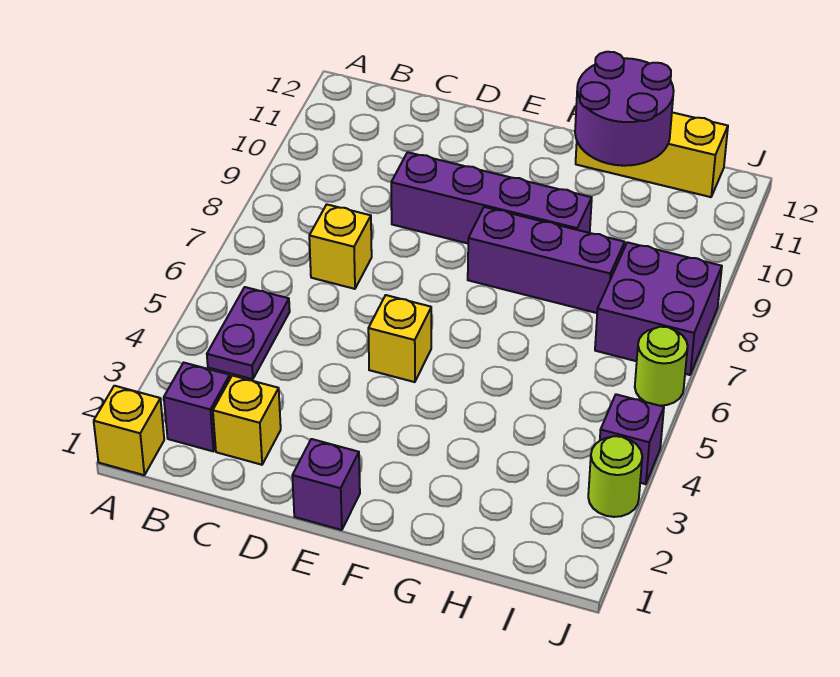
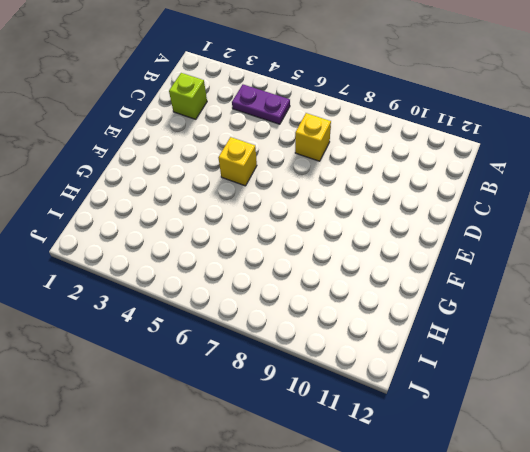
lime 1x1 brick [169,73,207,119] -> yellow 1x1 brick [213,375,281,465]
none -> yellow 1x1 brick [94,386,164,475]
none -> purple 1x1 brick [164,363,230,451]
none -> purple 1x4 brick [391,152,592,243]

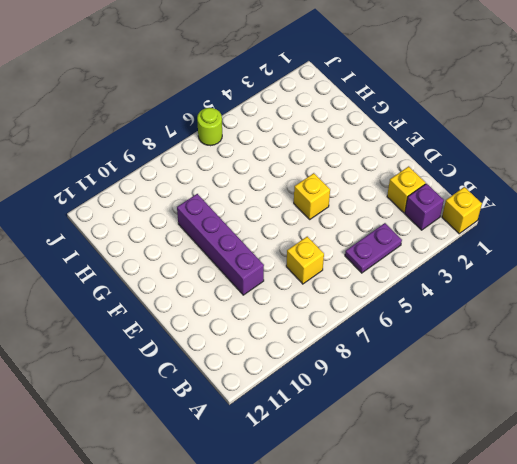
none -> purple 1x1 brick [292,439,360,530]
none -> purple 1x3 brick [468,207,625,313]
none -> yellow 1x3 brick [576,112,728,197]

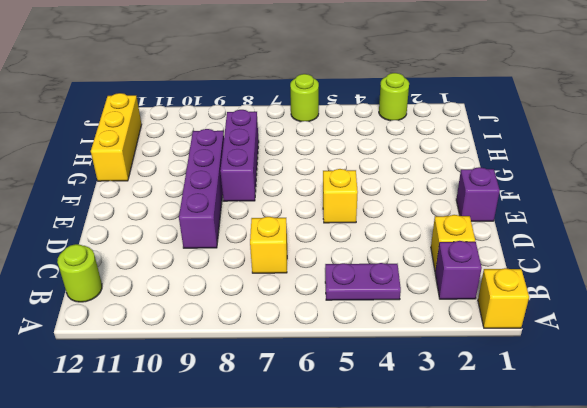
lime 1x1 round brick [57,244,102,302] -> none
none -> purple 2x2 brick [595,242,722,375]
none -> purple 1x1 brick [600,394,664,484]
none -> purple 2x2 round brick [575,52,674,166]

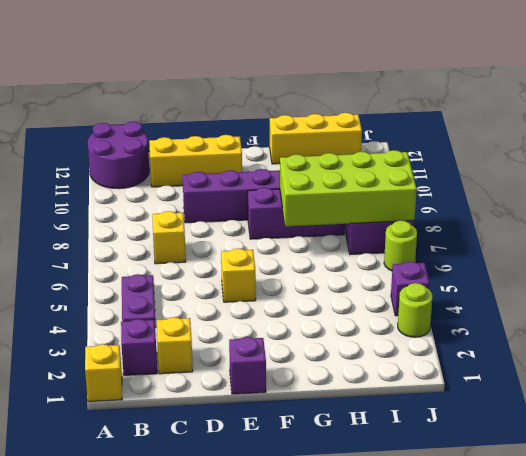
purple 2x2 round brick [88,121,149,189] -> purple 2x2 round brick moved to [575,52,674,166]
yellow 1x3 brick [149,135,242,187] -> none
lime 2x4 brick [280,150,417,226] -> none

